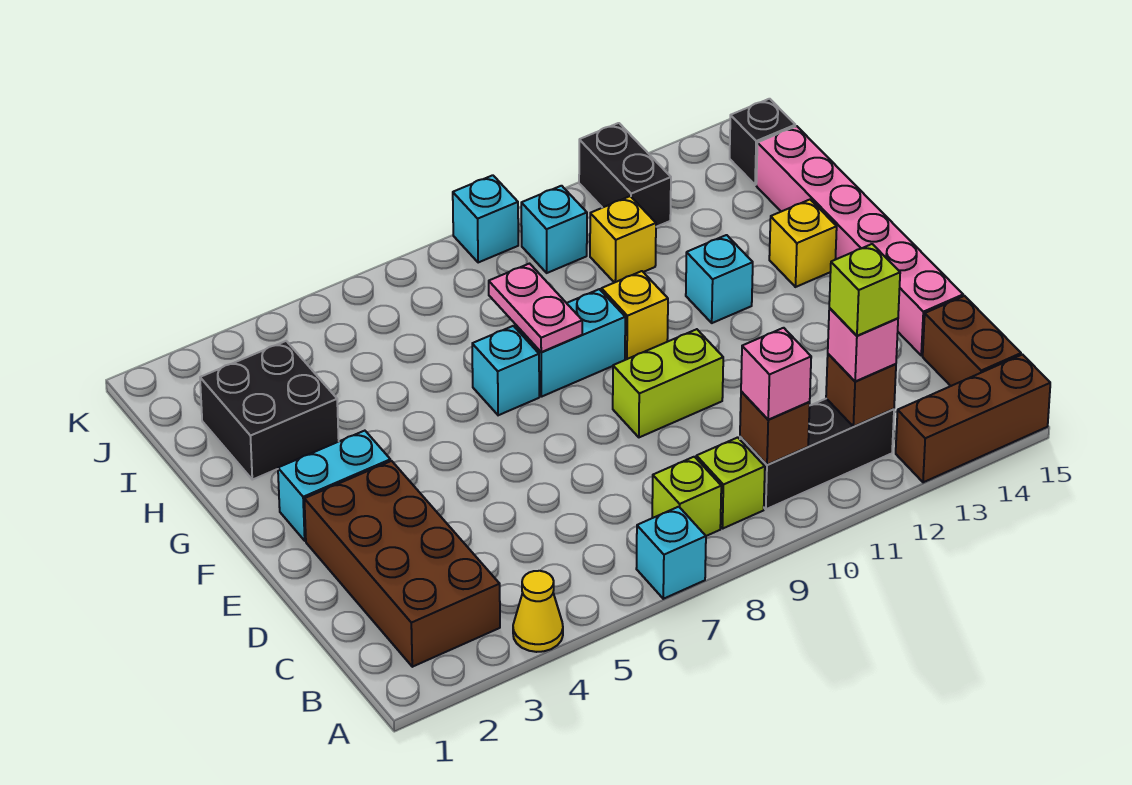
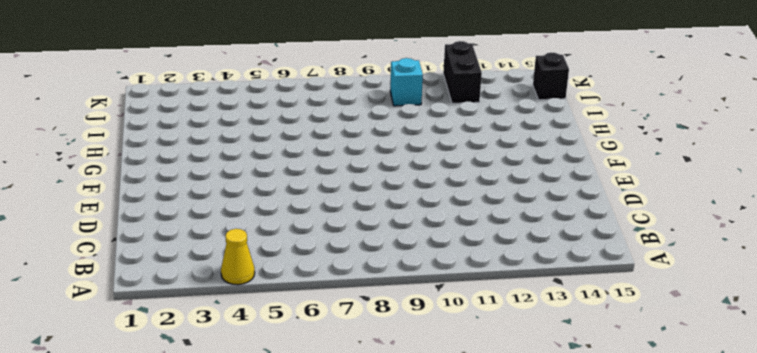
none -> cyan 1x1 brick [636,507,706,599]
none -> brown 1x3 brick [896,355,1050,482]
none -> brown 2x4 brick [304,461,500,667]

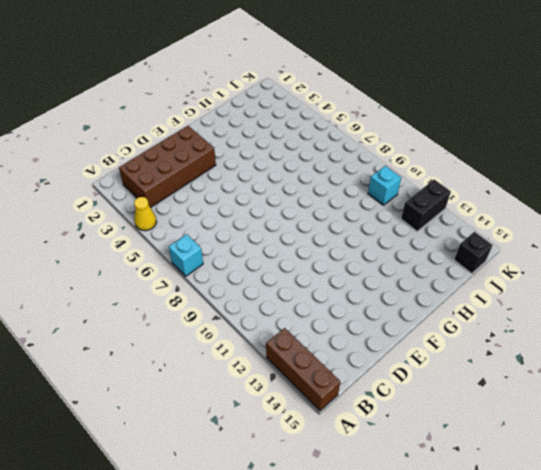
none -> lime 1x1 brick [652,457,721,536]
none -> lime 1x1 brick [696,437,765,529]
none -> black 1x3 brick [740,399,894,509]

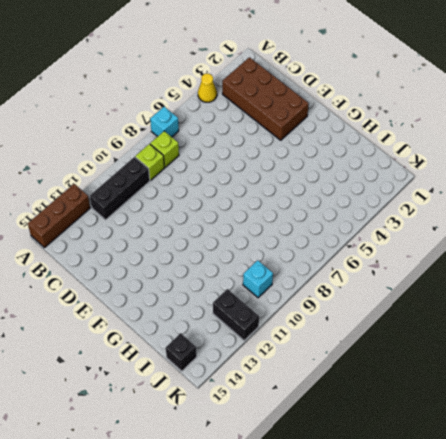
none -> brown 1x2 brick [923,296,1021,386]
none -> pink 1x6 brick [756,126,963,356]
none -> lime 1x2 brick [613,329,723,437]

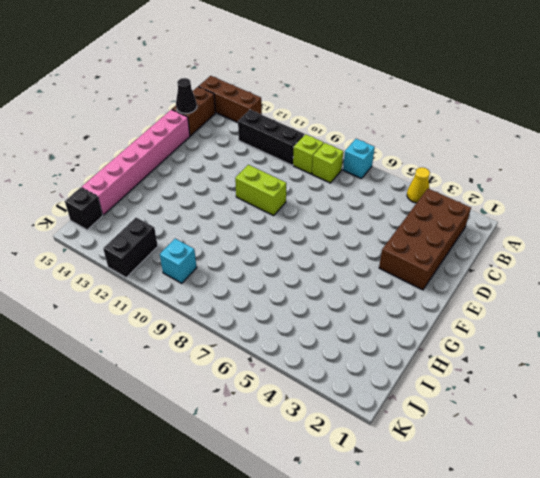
black 1x1 cone [176,78,197,114] -> none
none -> cyan 1x2 brick [278,431,390,541]
none -> cyan 1x1 brick [472,326,539,415]
none -> cyan 1x2 brick [516,289,625,397]

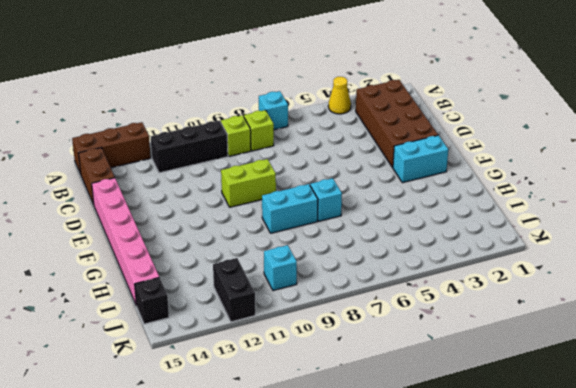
none -> yellow 1x1 brick [601,271,668,359]
none -> cyan 1x1 brick [686,235,753,323]
none -> yellow 1x1 brick [769,200,837,287]

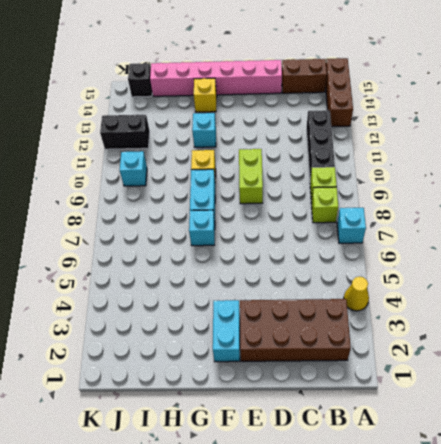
none -> black 2x2 brick [200,341,339,480]
none -> yellow 1x1 brick [590,196,656,283]
none -> cyan 1x1 brick [453,175,518,263]

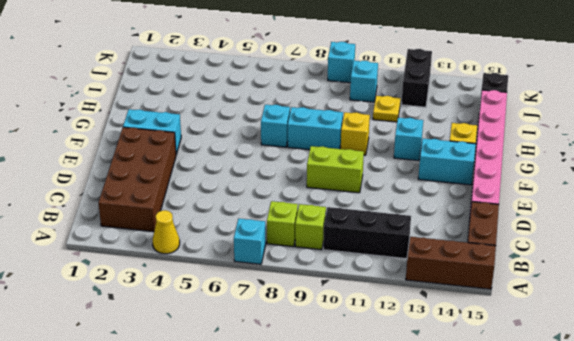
cyan 1x2 brick [418,138,476,185] -> none
yellow 1x1 plate [373,96,401,122] -> yellow 1x1 brick [590,196,656,283]
none -> black 2x2 brick [200,341,339,480]
none -> brown 1x1 brick [740,391,810,465]
none -> brown 1x1 brick [826,354,896,427]

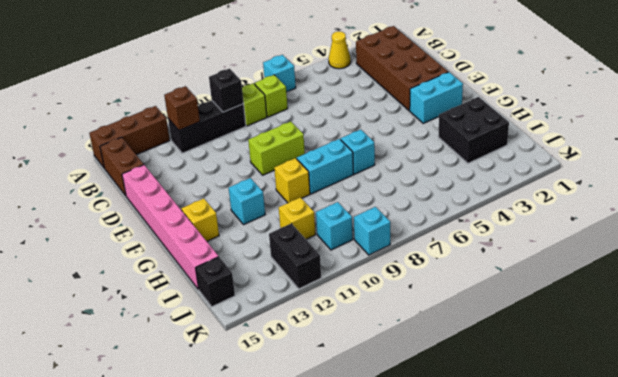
black 1x1 brick [209,69,244,112] -> brown 1x1 brick [740,391,810,465]
none -> pink 1x2 plate [489,264,582,352]
none -> pink 1x1 brick [741,328,811,420]
none -> pink 1x1 brick [828,308,898,382]

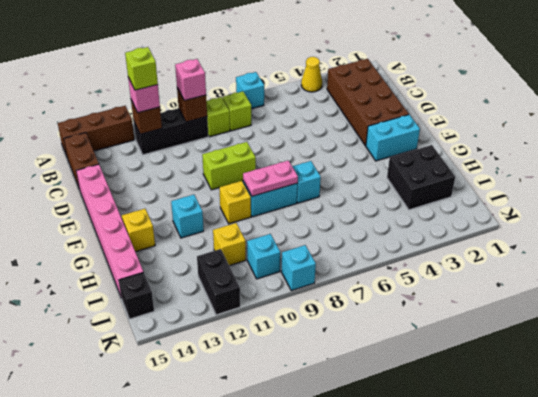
pink 1x2 plate [243,161,298,196] -> pink 1x2 plate turned to [489,264,582,352]

